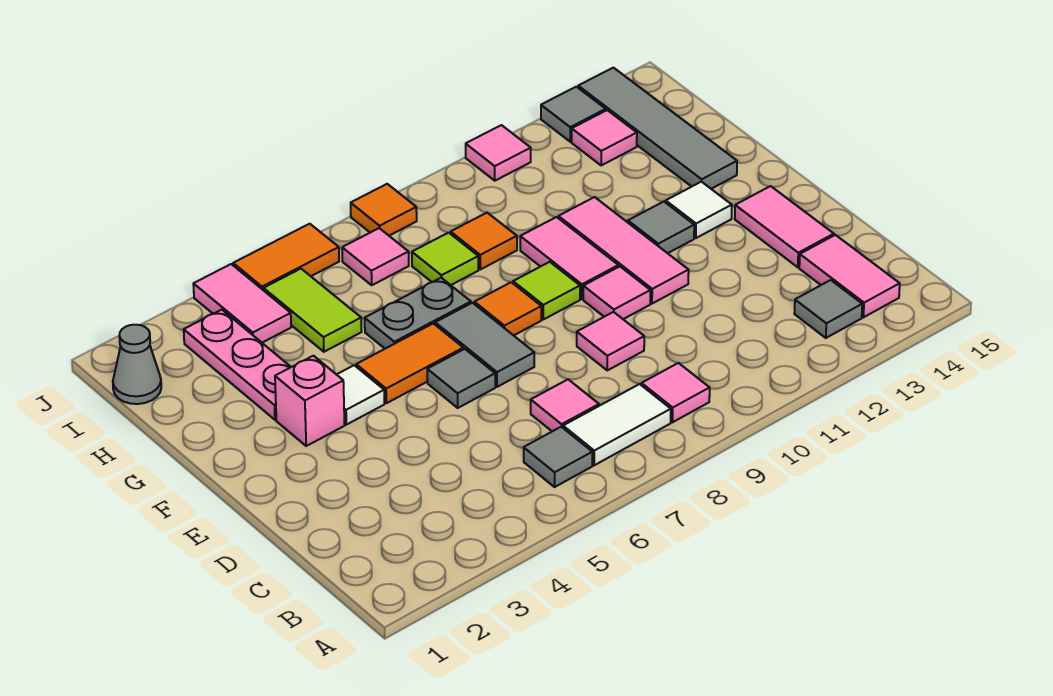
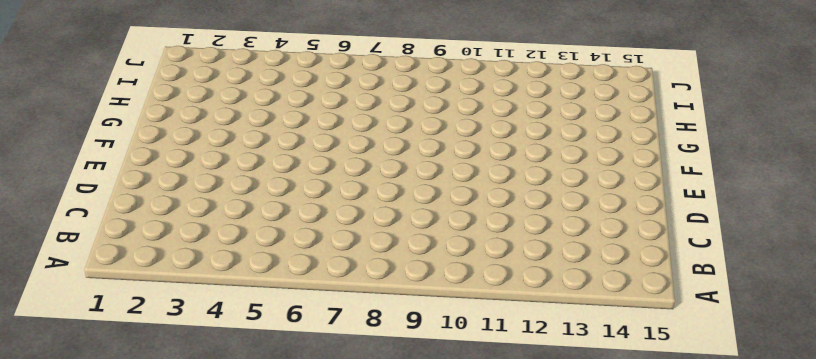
none -> grey 1x1 tile [524,427,592,487]
none -> white 1x2 tile [563,384,671,465]
none -> pink 1x1 tile [642,363,710,422]
none -> grey 1x1 tile [794,280,862,338]

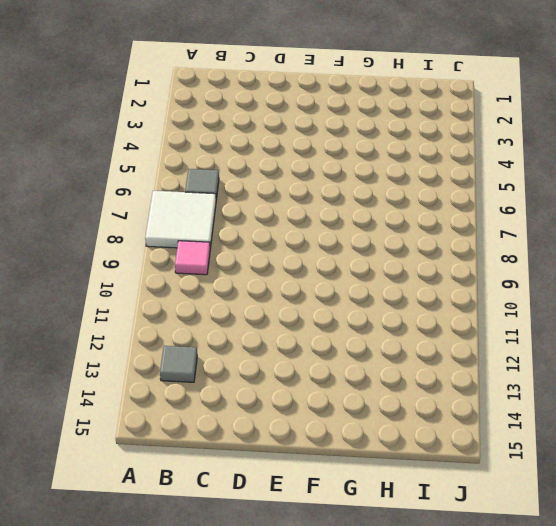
white 2x2 tile [145,191,216,249] -> white 1x2 tile [563,384,671,465]
none -> pink 1x2 tile [799,235,900,317]
none -> pink 1x1 tile [531,380,599,431]
none -> pink 1x1 tile [577,312,644,370]
none -> pink 1x2 tile [735,186,834,267]

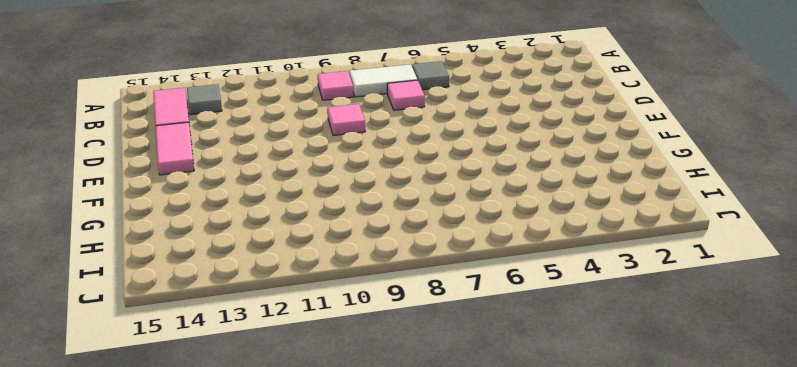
none -> grey 1x1 tile [427,349,495,408]
none -> grey 1x2 tile [435,303,534,387]
none -> pink 1x1 tile [583,266,650,319]
none -> pink 1x3 tile [558,197,689,304]

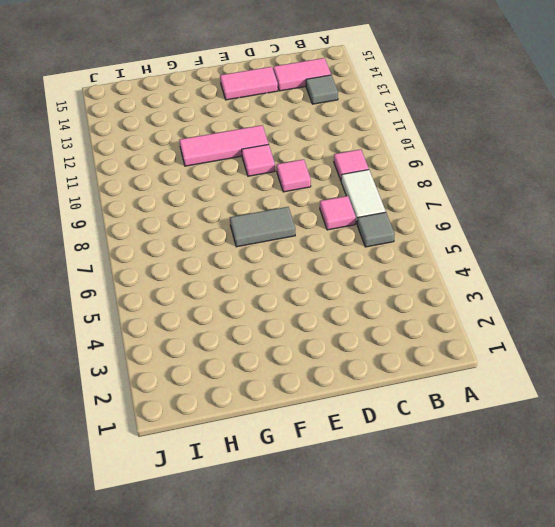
none -> grey 1x1 tile [427,349,495,408]
none -> pink 1x1 brick [275,356,345,446]
none -> white 1x1 tile [337,365,384,425]
none -> orange 1x2 tile [356,323,463,403]

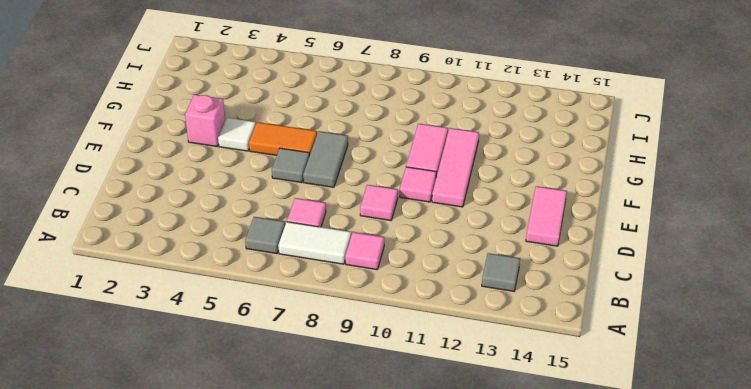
none -> pink 1x2 tile [799,235,900,317]
none -> orange 1x1 tile [474,282,541,335]
none -> lime 1x1 tile [513,262,580,319]
none -> grey 1x1 tile [628,202,694,253]

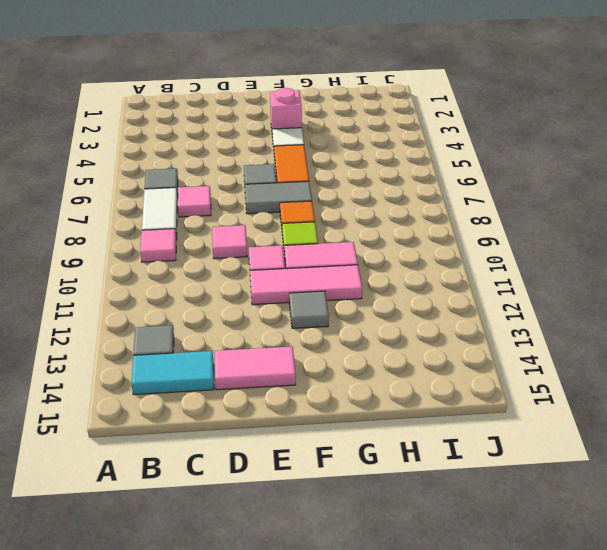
cyan 1x2 tile [131,351,214,395] -> pink 1x2 tile [799,235,900,317]
none -> white 1x1 tile [665,182,732,238]
none -> pink 1x3 plate [184,310,291,420]
none -> grey 1x2 plate [365,278,471,349]
none -> grey 1x4 tile [578,68,737,189]

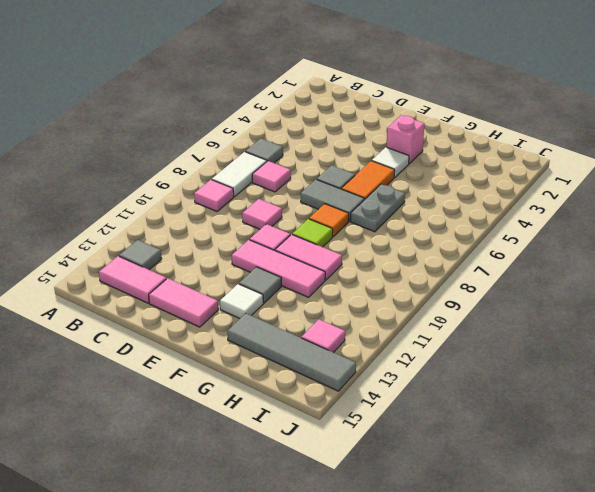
none -> pink 1x3 plate [184,310,291,420]
none -> lime 1x2 tile [264,269,362,352]
none -> lime 1x1 tile [412,233,478,285]
none -> orange 1x1 tile [451,213,517,269]

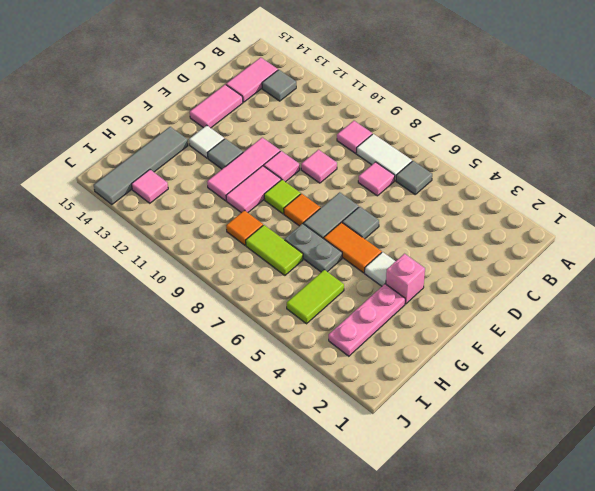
lime 1x2 tile [246,225,303,275] -> lime 1x1 tile [412,233,478,285]
none -> grey 1x1 cone [113,325,161,404]
none -> pink 1x2 tile [193,264,291,343]
none -> pink 1x1 tile [342,228,409,285]
none -> orange 1x2 tile [233,224,339,290]

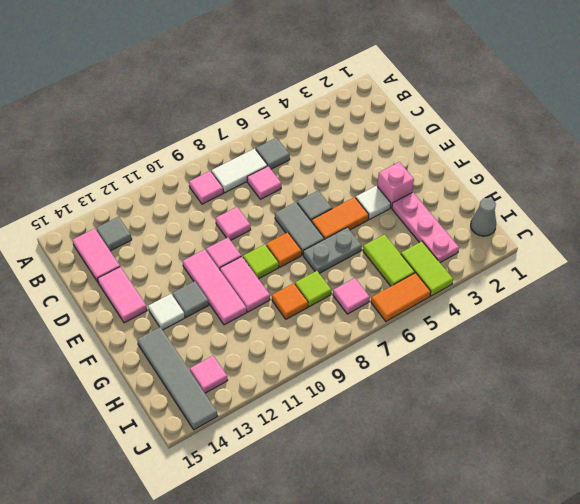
lime 1x2 tile [401,241,453,296] -> pink 1x2 tile [193,264,291,343]
none -> orange 1x1 tile [351,184,417,236]
none -> pink 1x1 tile [466,125,531,181]
none -> grey 1x1 tile [541,87,606,142]

